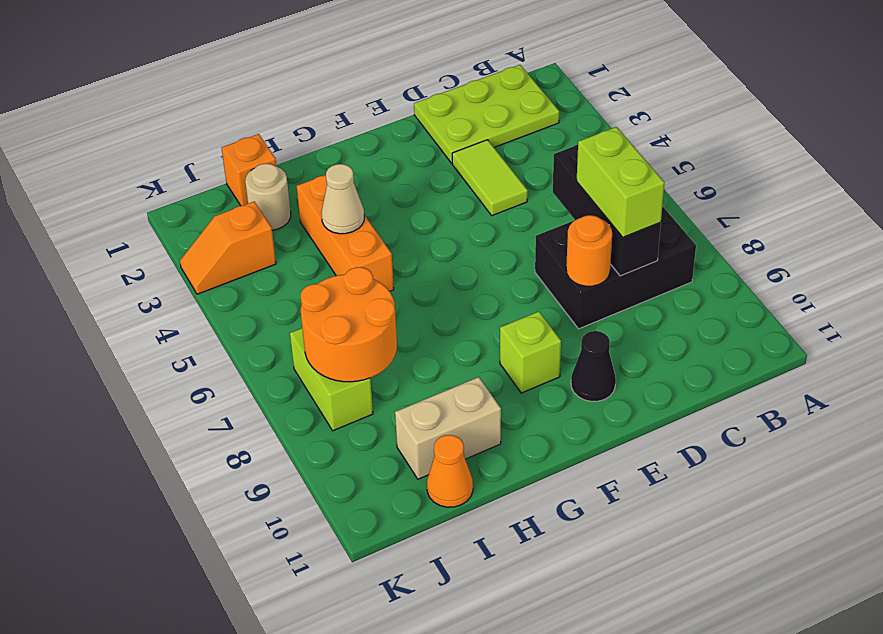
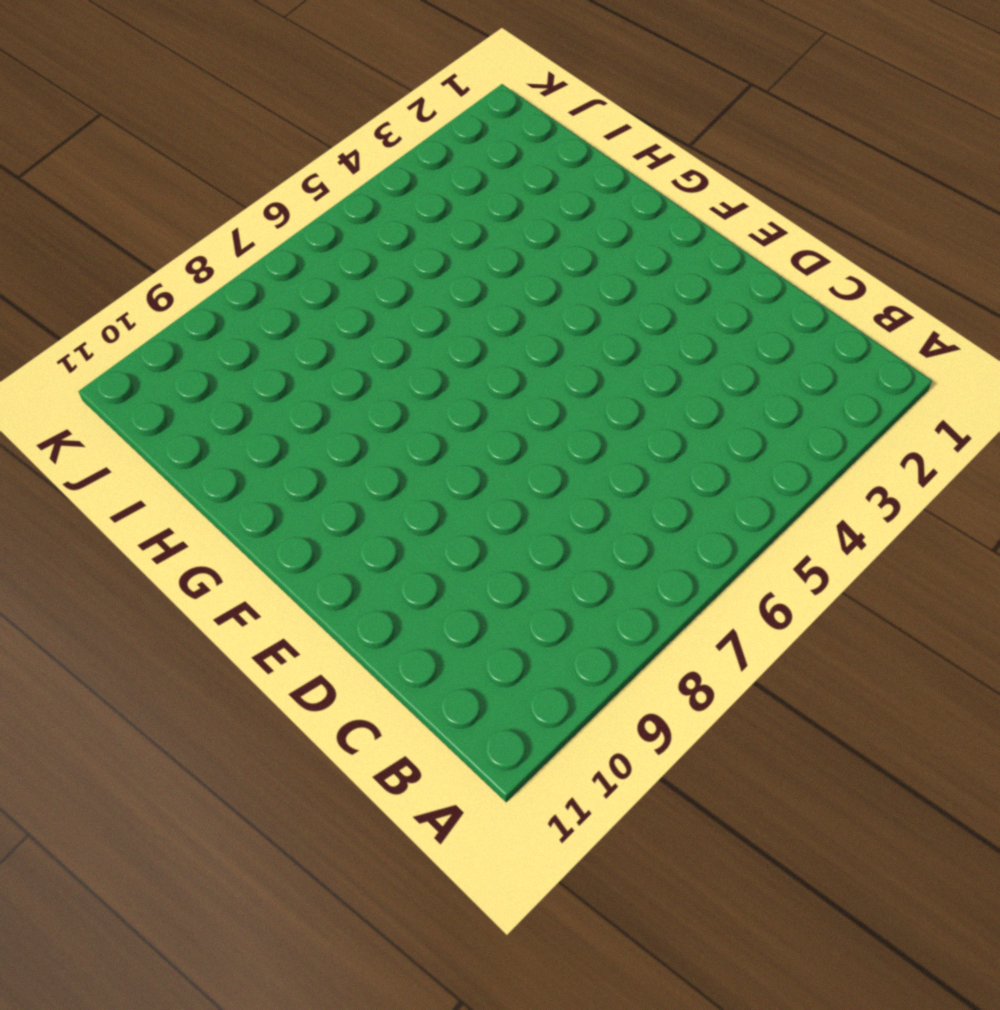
none -> lime 2x3 plate [414,65,559,163]
none -> black 2x3 brick [535,206,696,329]
none -> lime 1x2 tile [452,140,528,216]

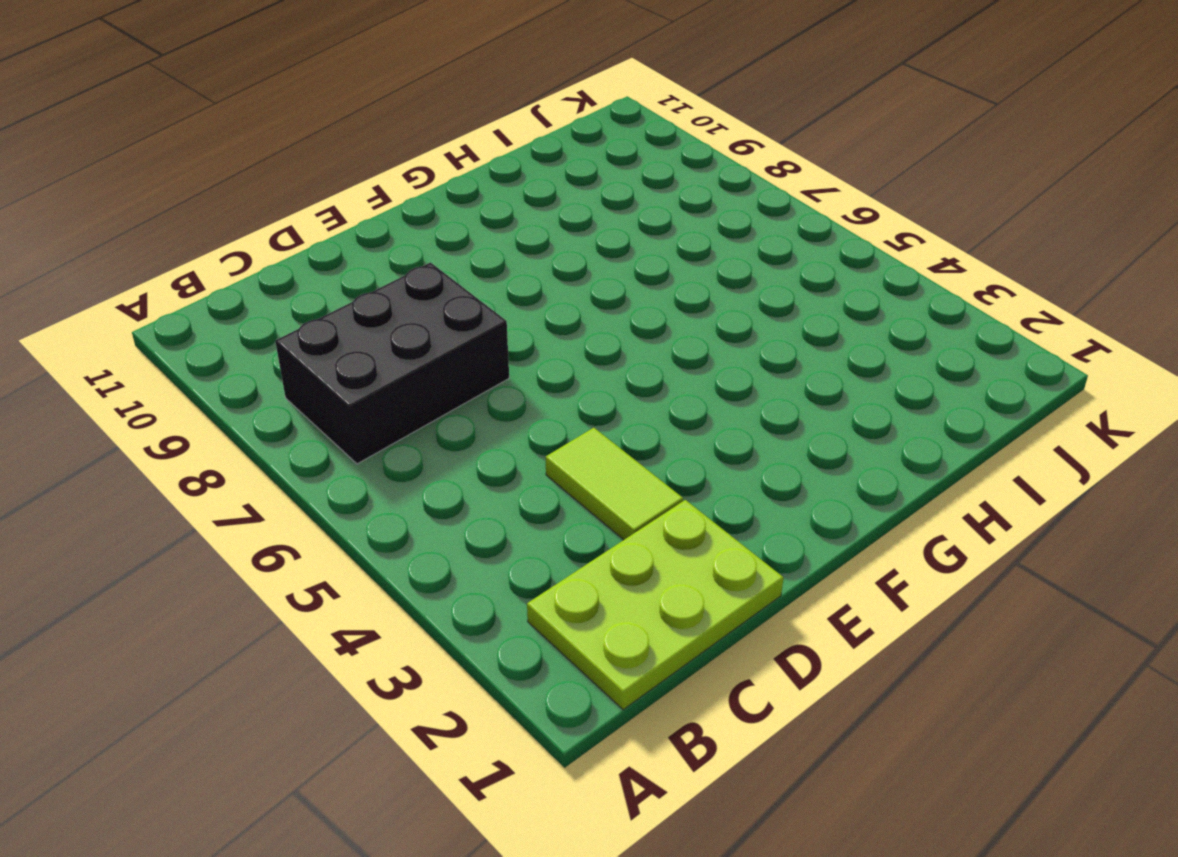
none -> black 1x1 cone [571,331,616,401]
none -> lime 1x1 brick [500,312,561,393]
none -> orange 1x3 brick [297,175,394,291]

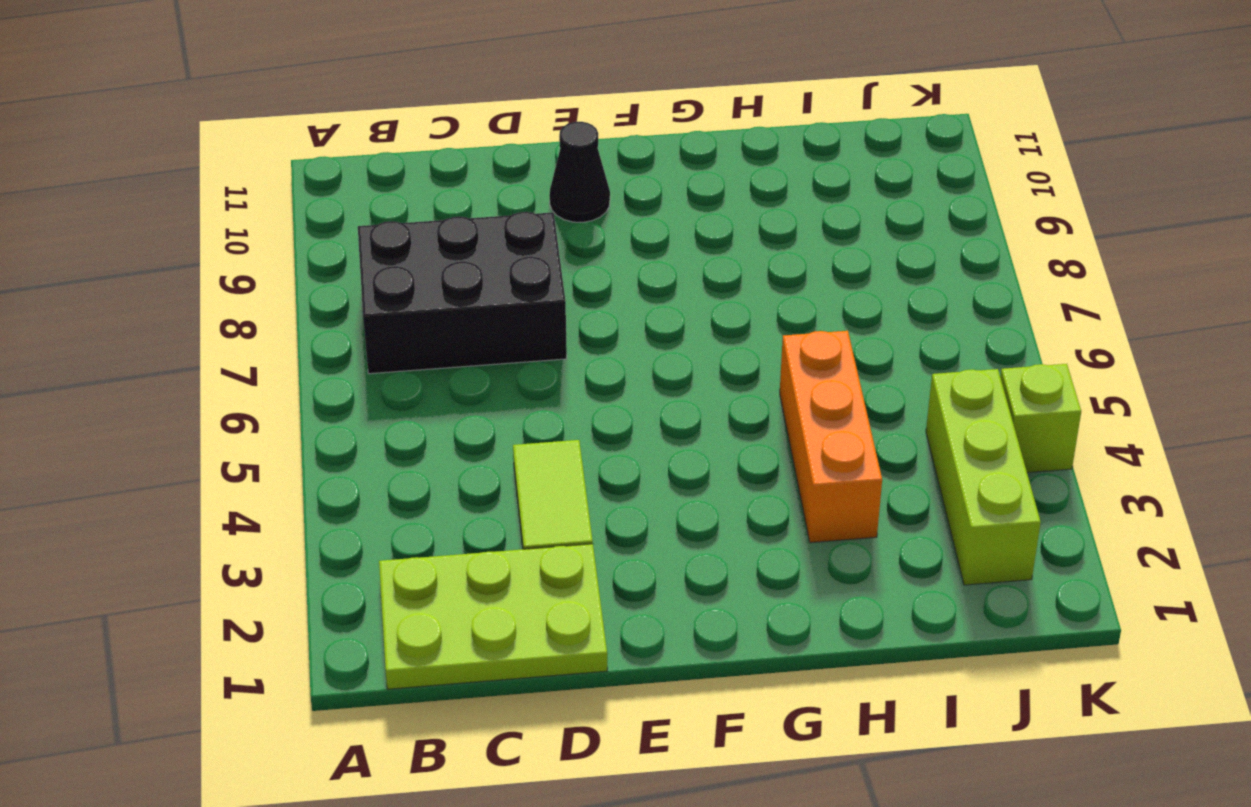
lime 1x3 brick [926,369,1041,585] -> orange 1x2 slope [180,202,276,294]
lime 1x1 brick [1000,364,1081,473] -> lime 1x1 brick moved to [500,312,561,393]
none -> tan 1x2 brick [395,377,501,479]
none -> orange 1x1 brick [222,134,276,206]
none -> tan 1x1 round brick [245,164,291,230]

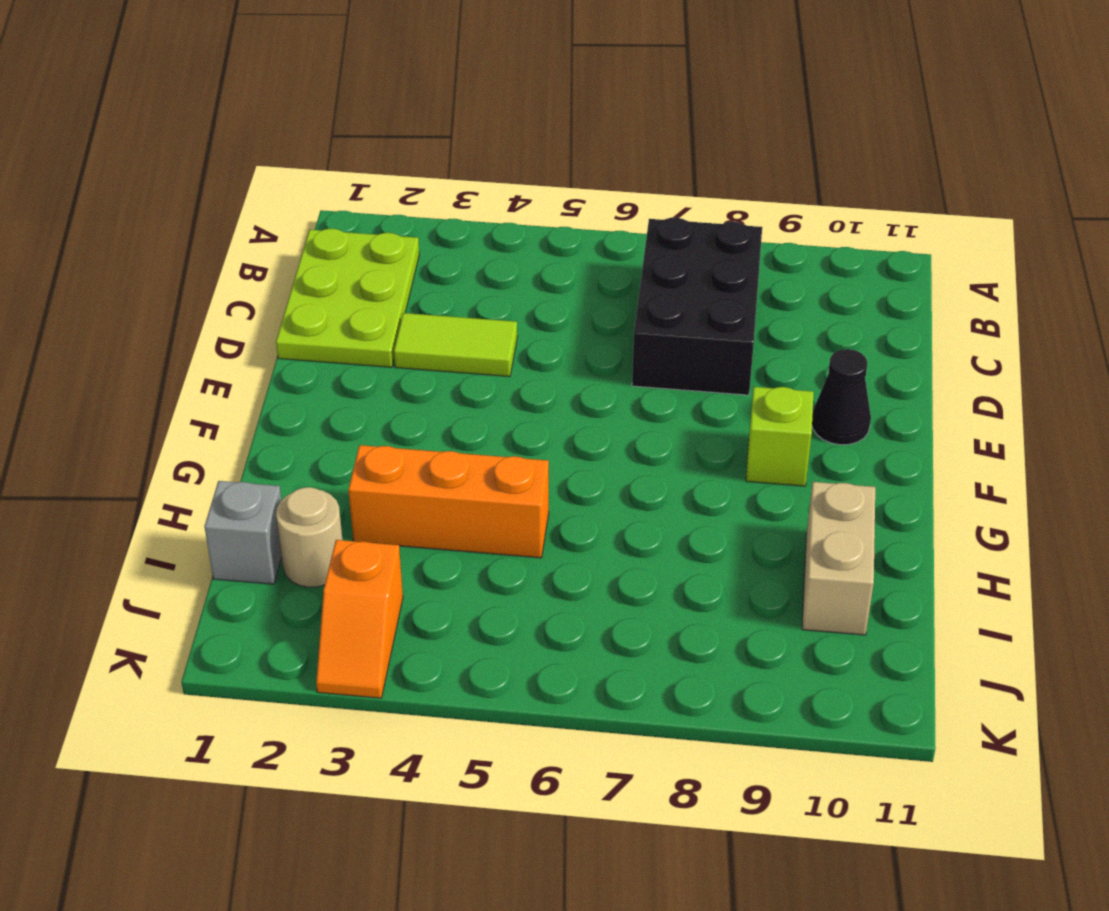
grey 1x1 brick [204,481,281,584] -> orange 1x1 brick [222,134,276,206]
none -> orange 1x1 cone [427,435,473,507]
none -> lime 1x2 brick [290,328,373,431]
none -> black 1x3 brick [553,144,661,276]

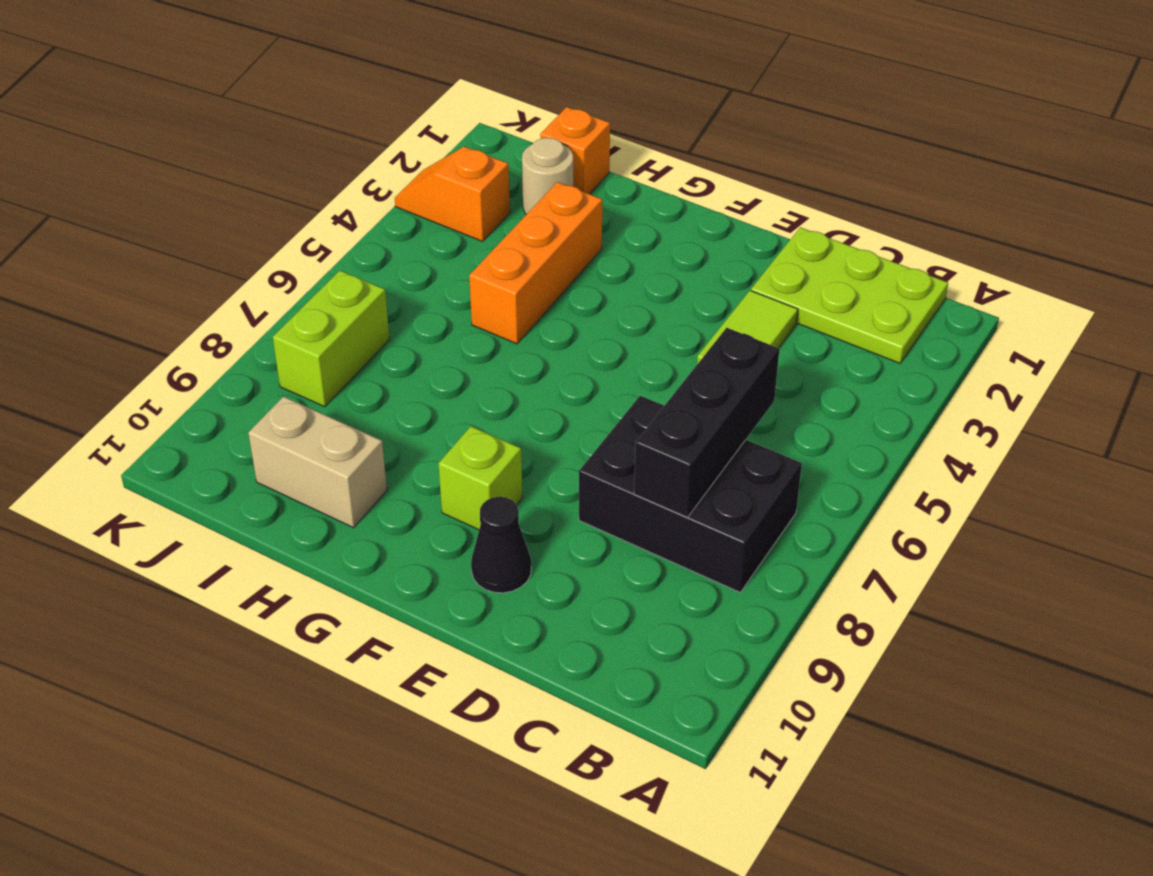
none -> orange 1x1 cone [427,435,473,507]
none -> orange 1x1 round brick [566,215,612,286]
none -> tan 1x1 cone [322,164,364,234]

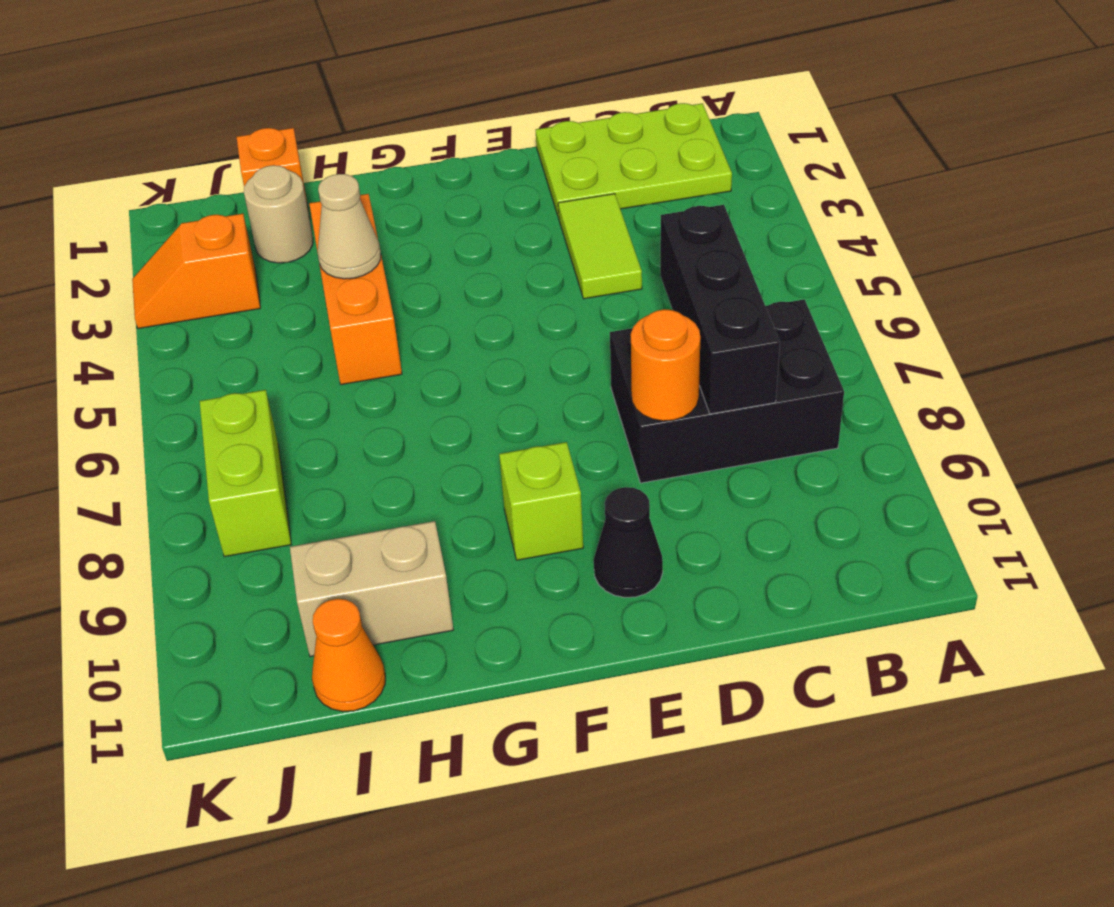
none -> orange 2x2 round brick [301,267,397,382]
none -> lime 1x2 brick [577,127,664,237]

